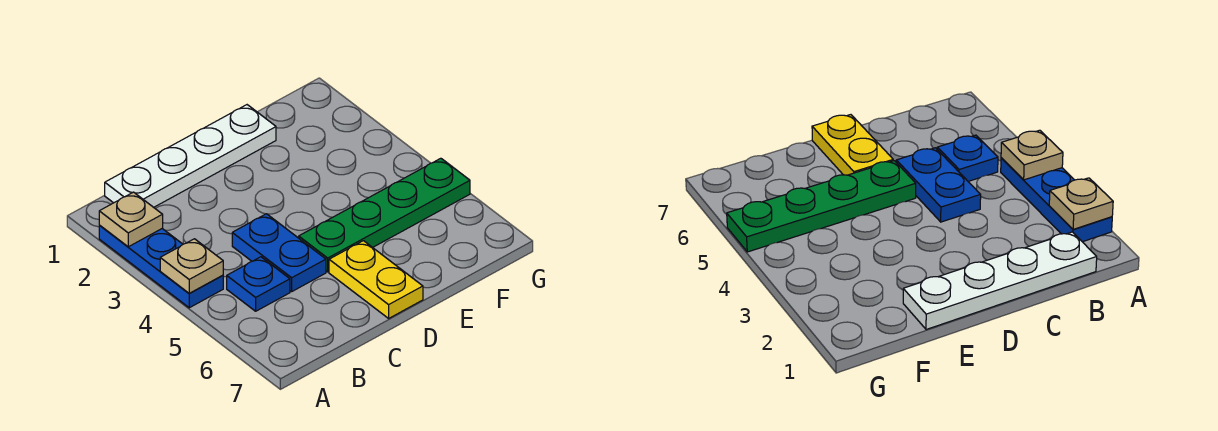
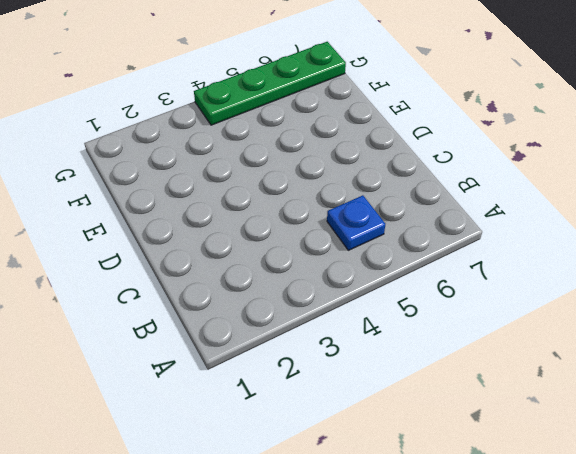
green 1x4 plate [194,42,346,125] -> green 1x4 plate turned to [299,158,470,272]
none -> blue 1x3 plate [99,225,223,308]
none -> white 1x4 plate [105,105,276,207]

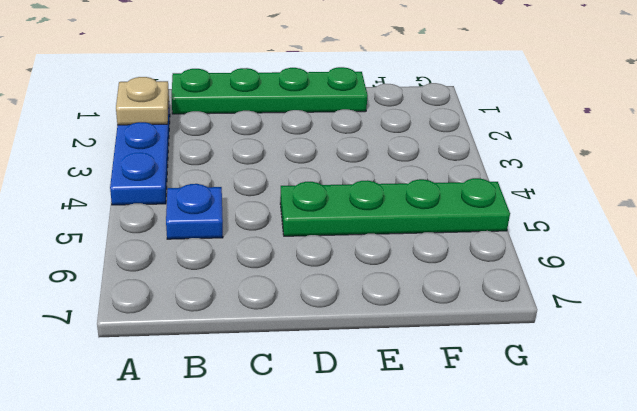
green 1x4 plate [172,67,368,114] -> white 1x4 plate [105,105,276,207]
none -> blue 1x2 plate [232,214,326,291]
none -> yellow 1x2 plate [329,241,423,318]

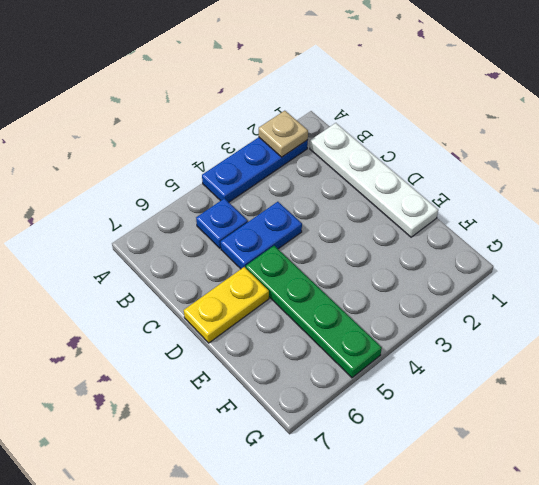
none -> tan 1x1 plate [160,239,223,293]

